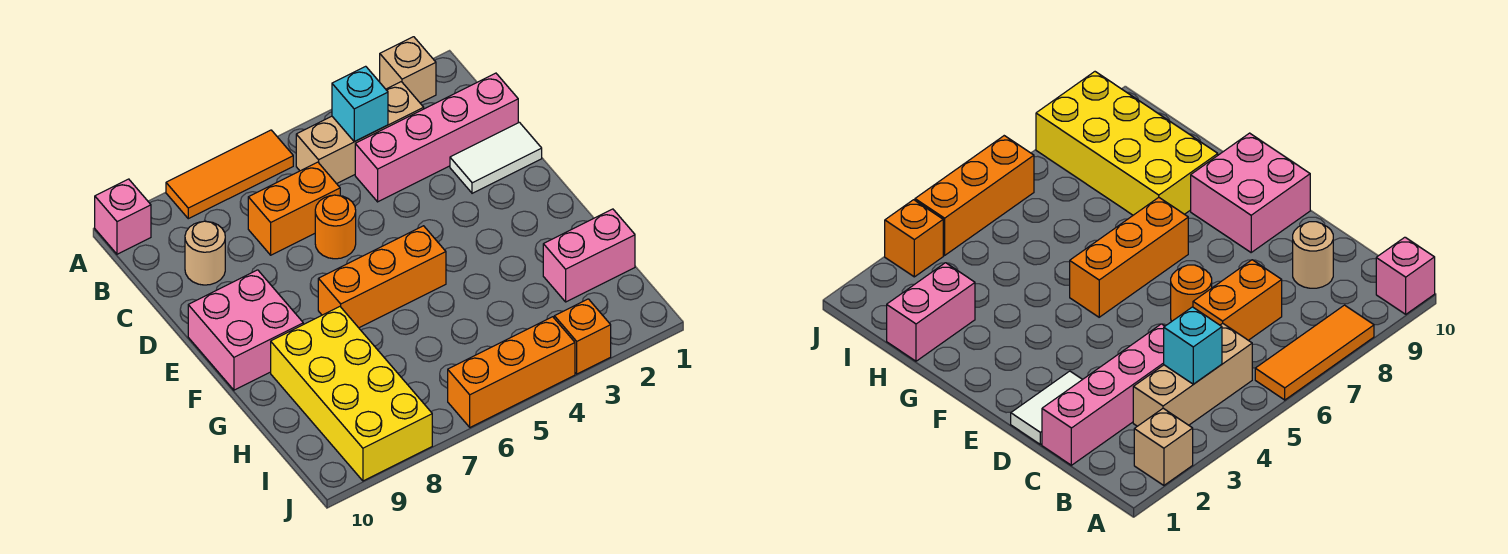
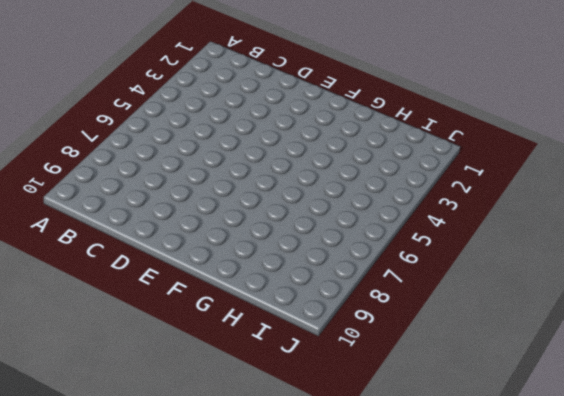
none -> tan 1x1 brick [380,37,436,103]
none -> orange 1x3 tile [166,130,293,219]
none -> pink 1x1 brick [95,179,151,254]

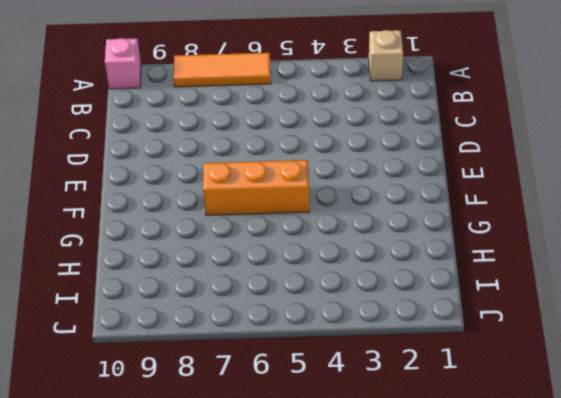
none -> tan 1x3 brick [296,82,424,184]
none -> pink 1x4 brick [355,73,518,202]
none -> orange 1x2 brick [248,162,340,255]

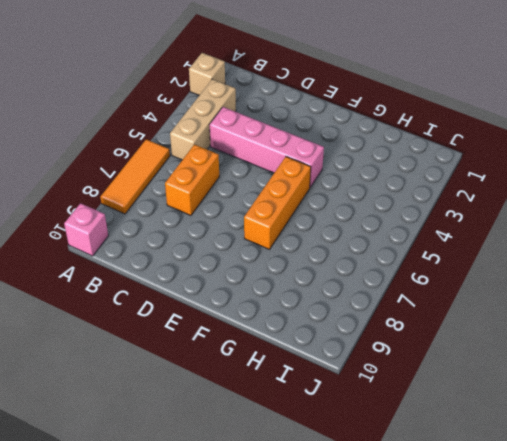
pink 1x4 brick [210,107,324,187] -> pink 1x4 brick turned to [355,73,518,202]
none -> tan 1x1 round brick [185,221,225,285]
none -> white 1x2 tile [450,122,542,193]
none -> orange 1x1 round brick [315,195,356,259]

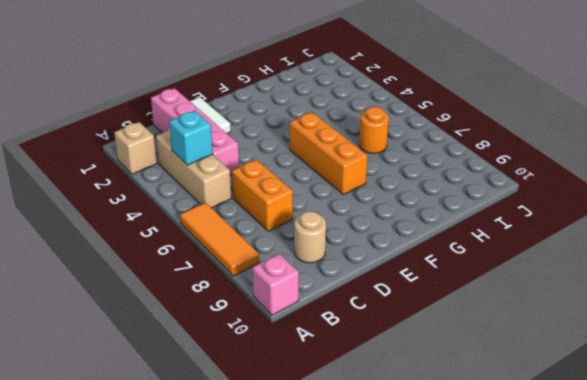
orange 1x1 round brick [359,107,389,153] -> orange 1x1 round brick moved to [315,195,356,259]
none -> pink 2x2 brick [188,270,303,390]
none -> yellow 2x4 brick [271,307,432,481]
none -> pink 1x2 brick [543,209,635,302]

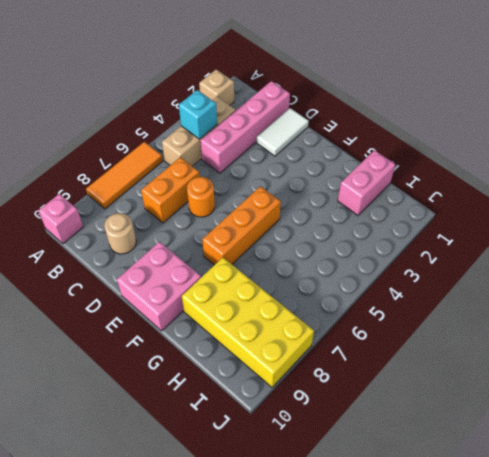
none -> orange 1x1 brick [554,299,611,374]
none -> orange 1x3 brick [448,317,575,427]

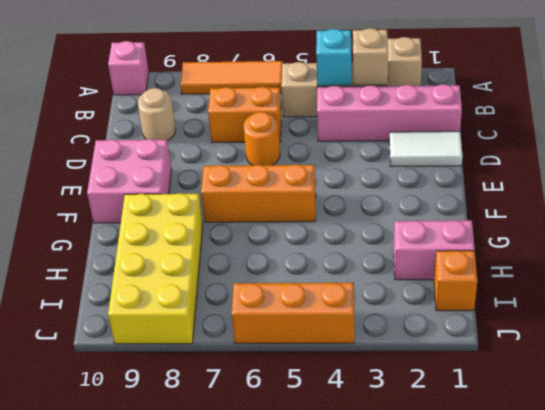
tan 1x1 brick [353,28,388,85] -> none
orange 1x1 brick [434,251,477,311] -> orange 1x1 brick moved to [554,299,611,374]

